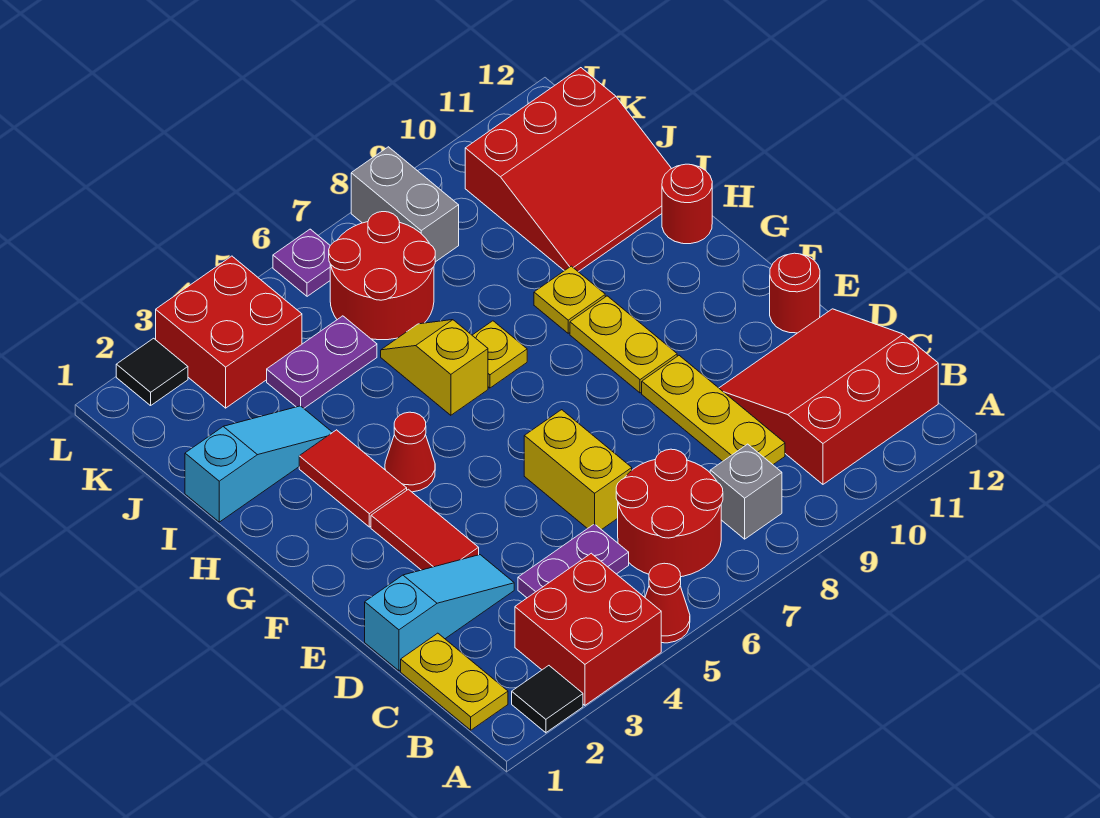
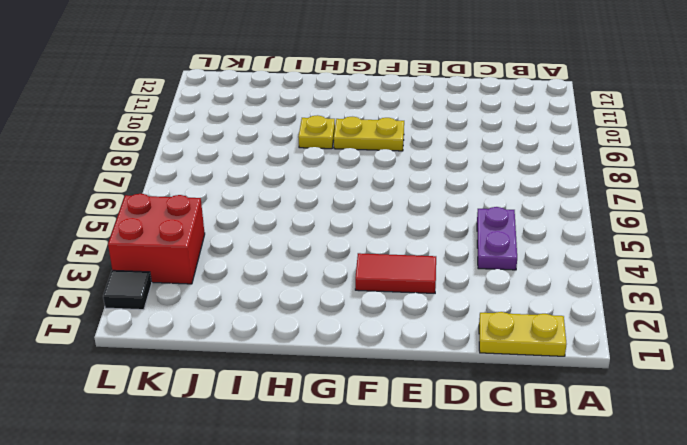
none -> black 1x1 tile [512,666,583,733]
none -> red 2x2 brick [515,553,661,705]
none -> red 1x1 cone [645,563,690,643]

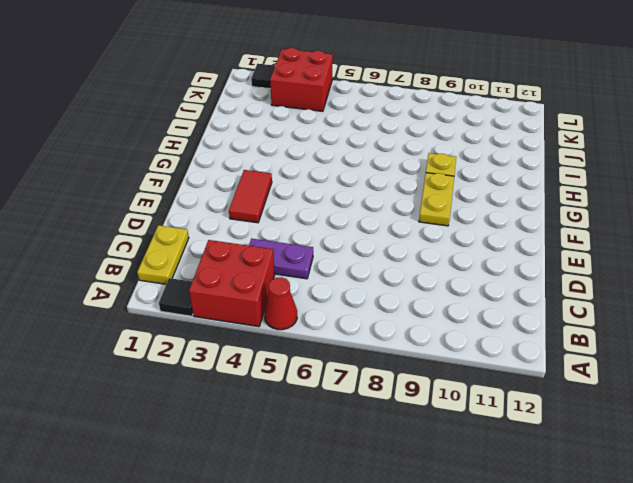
none -> red 2x2 round brick [616,449,723,577]
none -> grey 1x1 brick [710,444,782,539]
none -> red 3x3 slope [719,309,938,484]

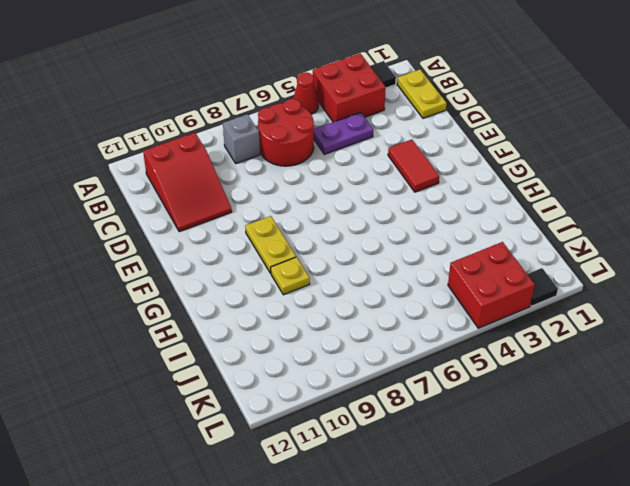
red 2x3 slope [143,133,232,232] -> red 3x3 slope [719,309,938,484]
none -> yellow 1x3 plate [642,356,785,465]
none -> cyan 1x3 slope [365,555,514,671]
none -> yellow 1x2 brick [524,410,632,530]

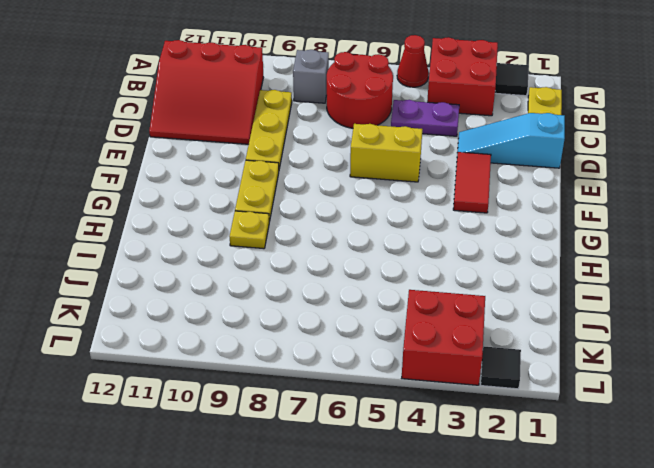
yellow 1x2 brick [350,124,422,182] -> yellow 1x2 brick turned to [524,410,632,530]
none -> red 1x1 round brick [770,253,820,333]
none -> red 1x2 tile [299,430,407,527]
none -> red 1x1 cone [385,412,435,492]

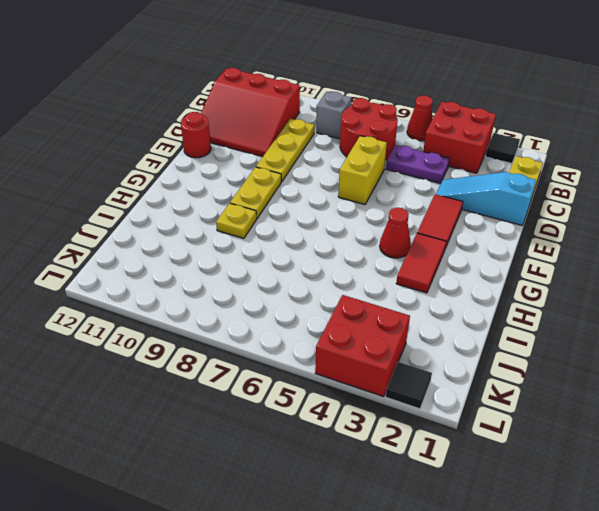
none -> yellow 1x2 slope [381,320,488,415]
none -> yellow 1x1 plate [472,321,527,388]
none -> red 1x1 round brick [662,164,712,244]

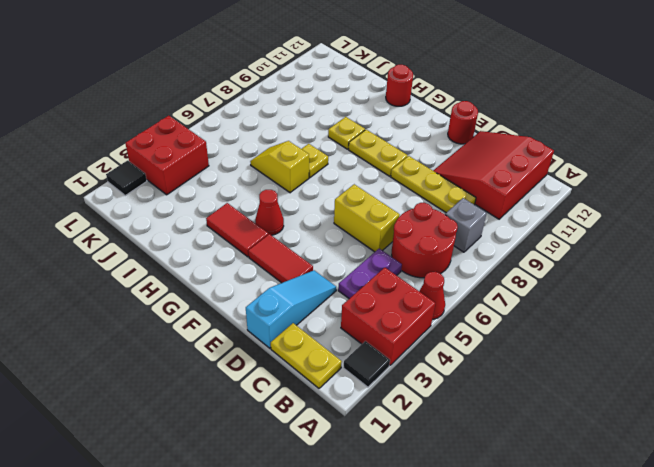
none -> cyan 1x3 slope [185,406,333,522]
none -> red 3x3 slope [465,68,672,272]
none -> purple 1x2 plate [267,316,377,408]

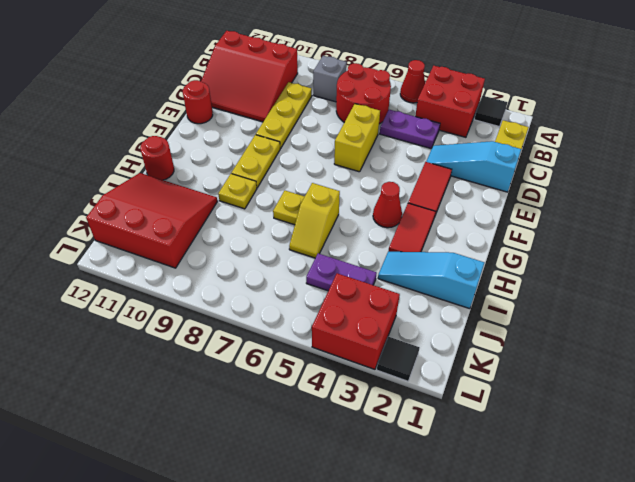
none -> red 2x2 round brick [329,212,435,340]
none -> grey 1x2 brick [351,147,459,262]
none -> purple 1x1 plate [273,229,330,296]

